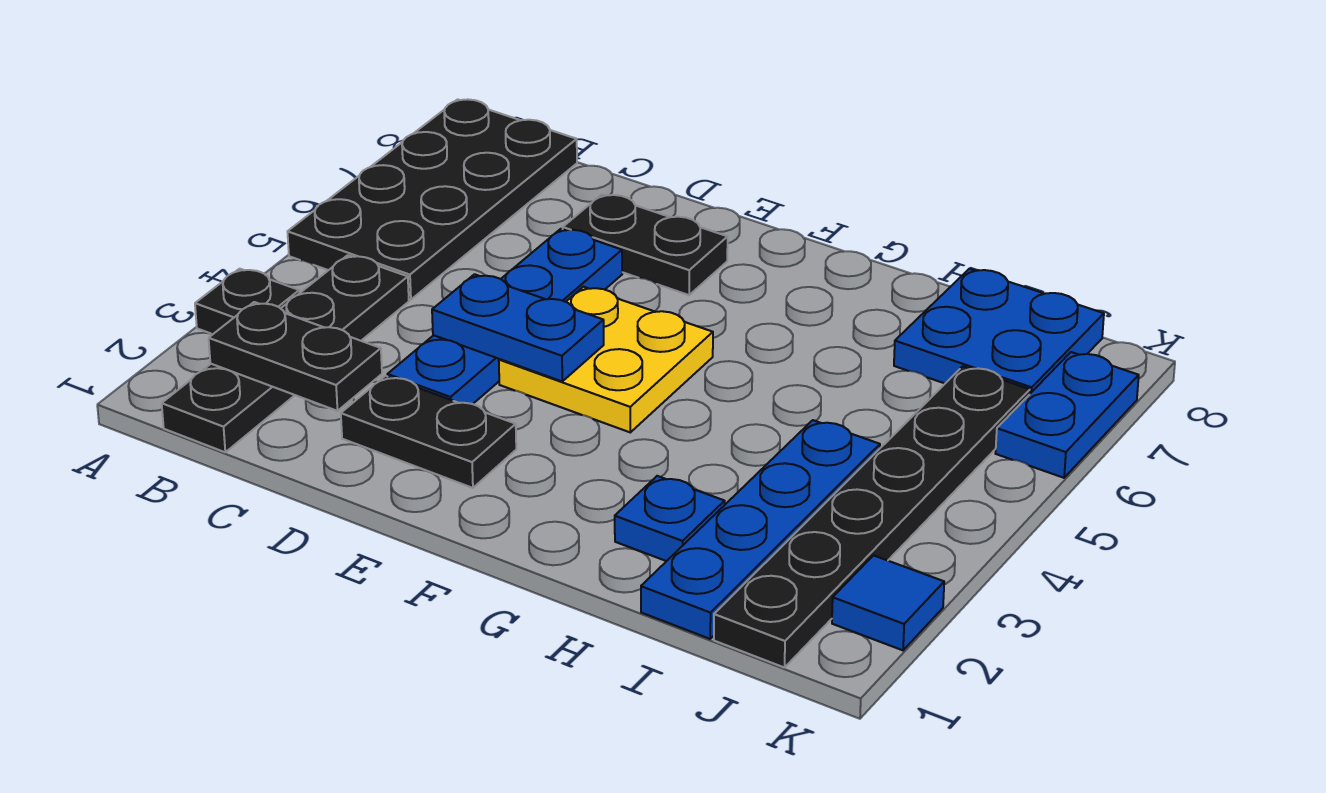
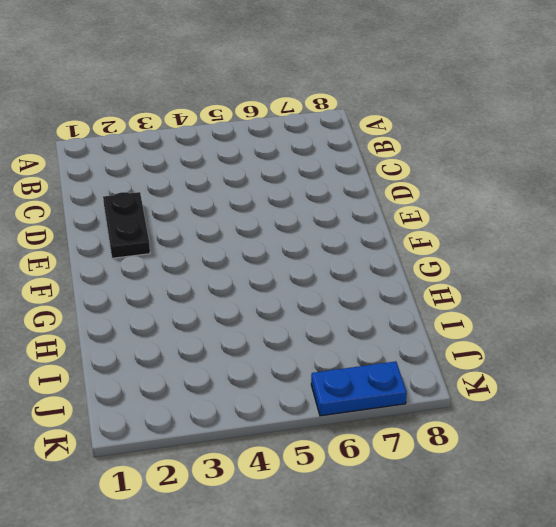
none -> black 1x1 plate [195,269,299,334]
none -> black 2x4 plate [287,99,577,300]
none -> black 1x4 plate [162,255,409,452]

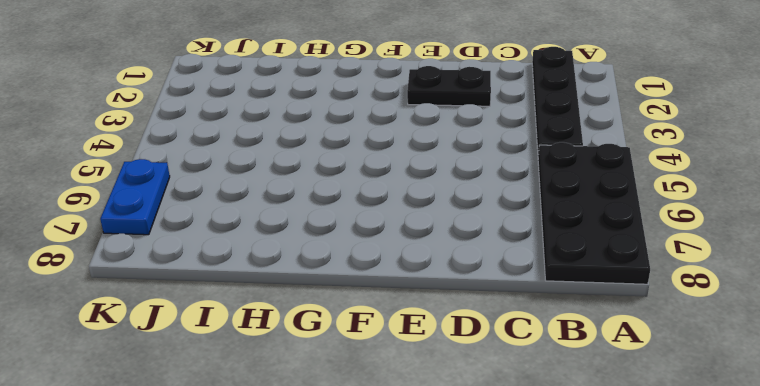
none -> black 1x1 plate [195,269,299,334]
none -> blue 1x4 plate [388,229,622,404]
none -> black 1x2 plate [563,194,728,295]

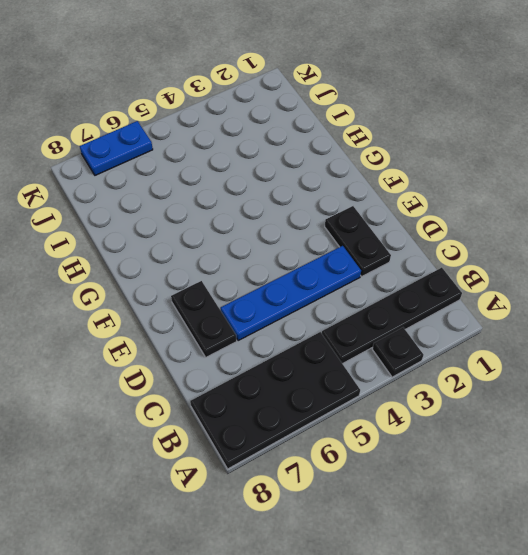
none -> yellow 2x2 plate [499,287,713,432]
none -> blue 1x1 plate [615,476,725,561]
none -> blue 1x4 plate [641,420,880,639]

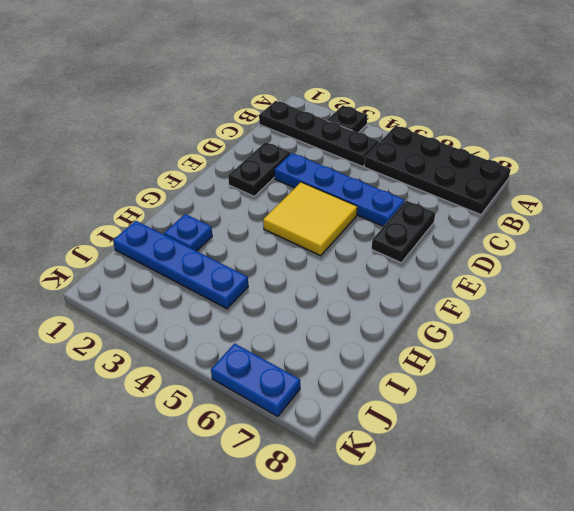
yellow 2x2 tile [263,182,357,256] -> yellow 2x2 plate [499,287,713,432]
none -> blue 2x2 plate [894,269,1104,394]
none -> black 1x6 plate [714,366,1030,668]
none -> blue 1x1 tile [832,555,944,650]

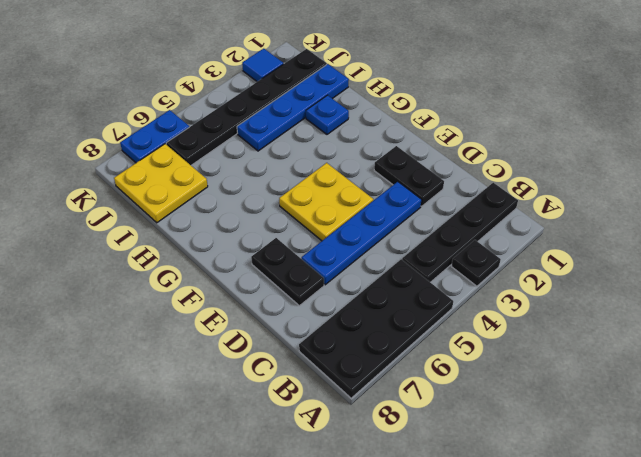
yellow 2x2 plate [114,144,208,223] -> blue 2x2 plate [894,269,1104,394]
none -> black 1x2 plate [209,302,382,411]
none -> blue 1x2 plate [432,274,604,381]

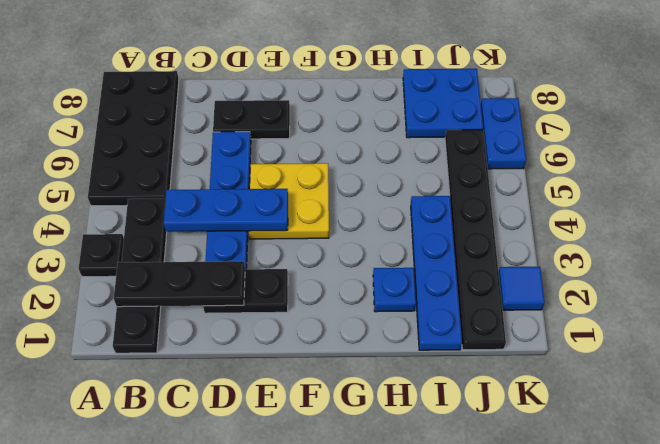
black 1x3 plate [114,261,245,307] -> black 1x2 plate [209,302,382,411]
blue 1x3 plate [164,189,288,232] -> blue 1x2 plate [432,274,604,381]

